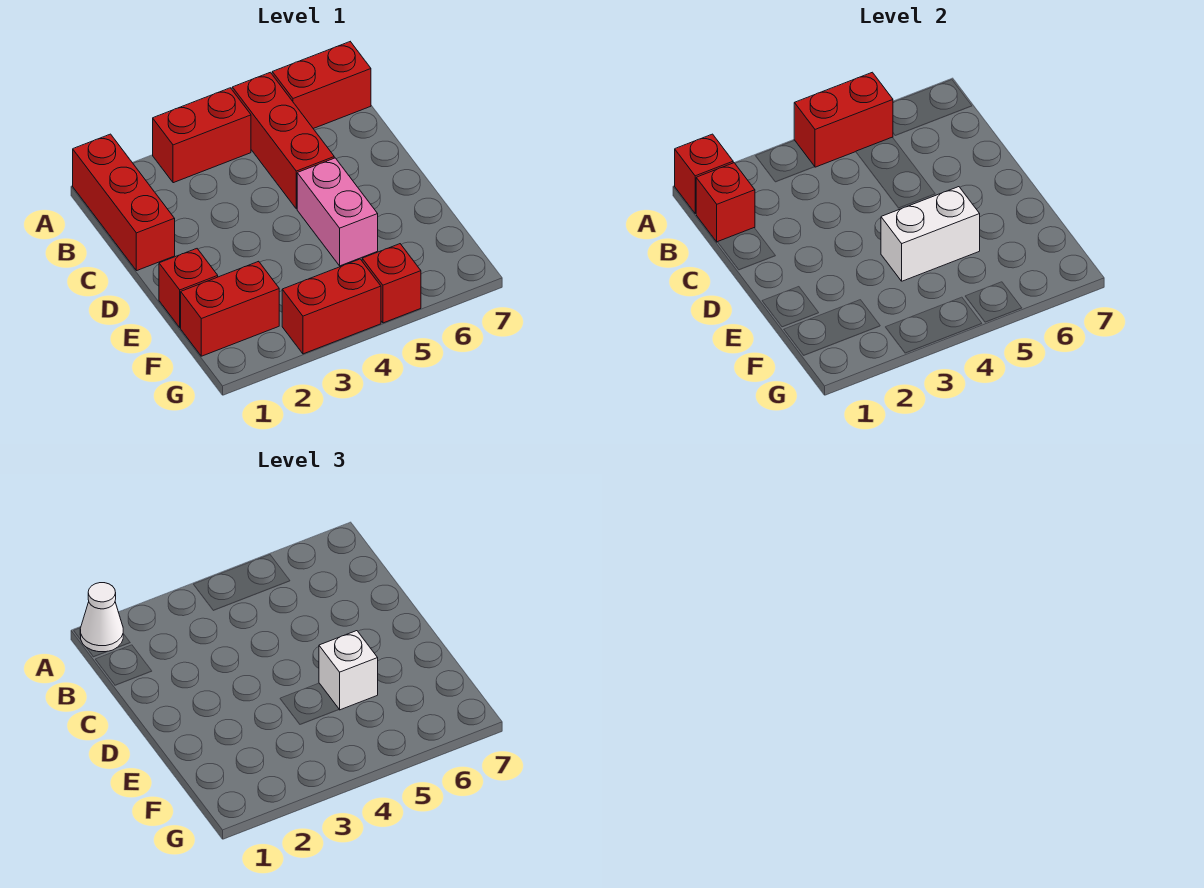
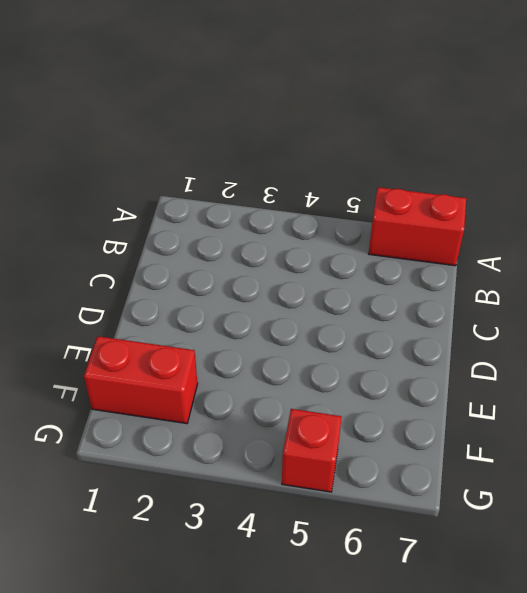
none -> red 1x3 brick [73,134,175,271]
none -> red 1x2 brick [153,88,251,183]
none -> red 1x3 brick [232,72,334,209]

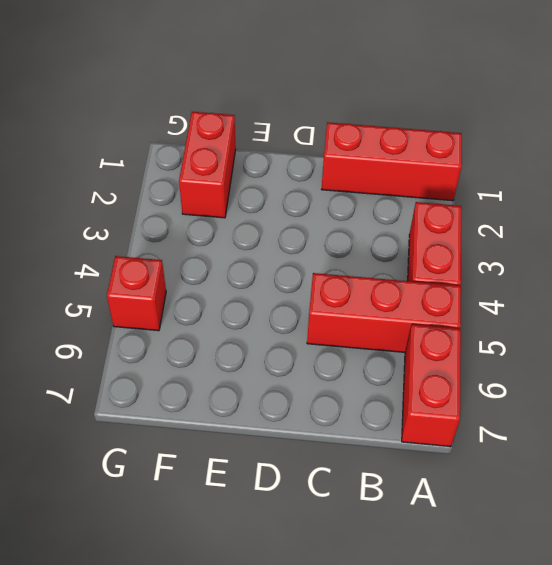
none -> pink 1x2 brick [297,158,378,266]
none -> red 1x1 brick [159,249,218,328]
none -> red 1x2 brick [282,259,381,354]

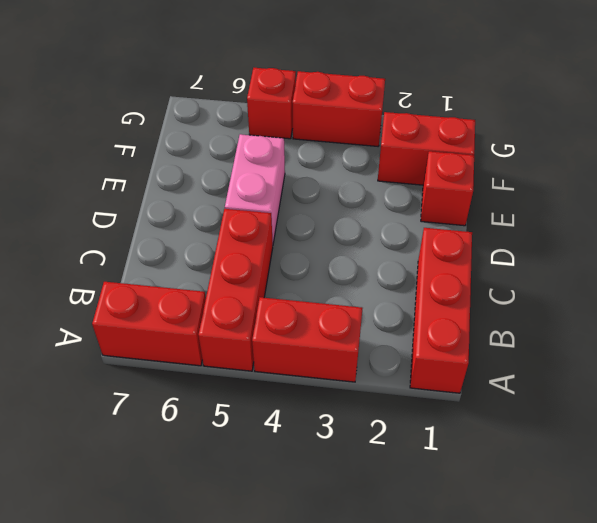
none -> red 1x1 brick [675,134,733,214]
none -> red 1x2 brick [794,72,893,167]
none -> red 1x1 brick [696,163,755,242]

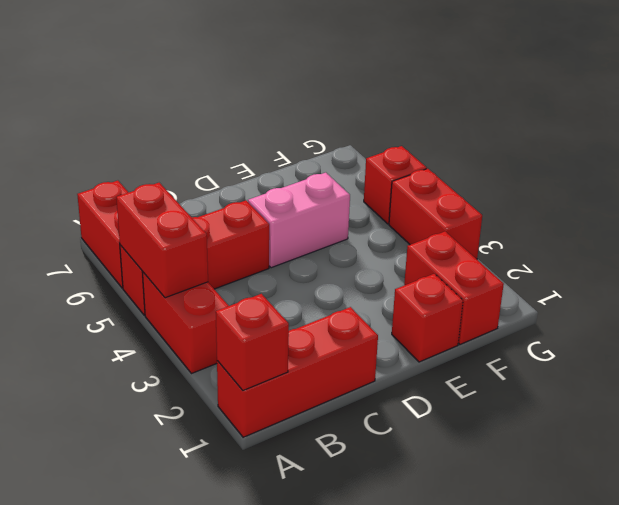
none -> red 1x1 brick [696,163,755,242]
none -> white 1x2 brick [881,187,980,281]
none -> white 1x1 cone [80,583,123,652]

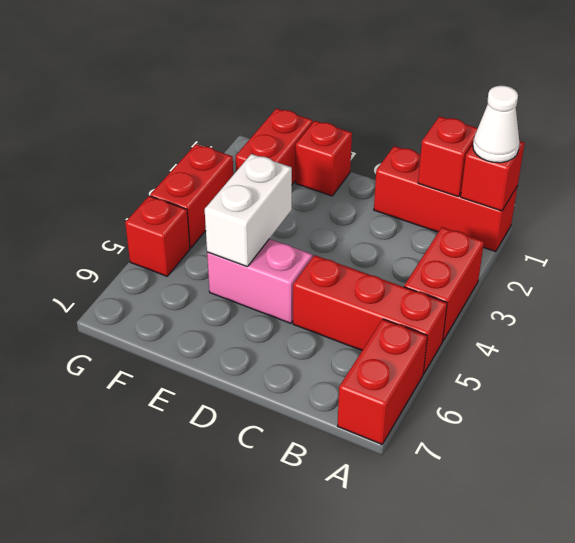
none -> red 1x2 brick [794,72,893,167]
none -> white 1x1 brick [319,631,378,710]

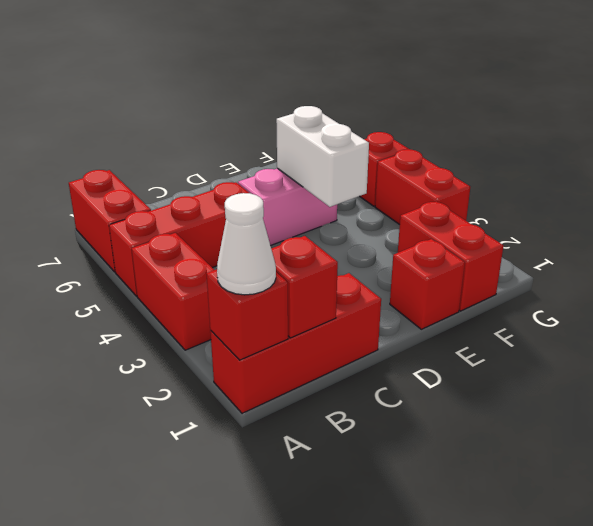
none -> red 1x2 brick [794,72,893,167]
none -> white 1x1 brick [319,631,378,710]

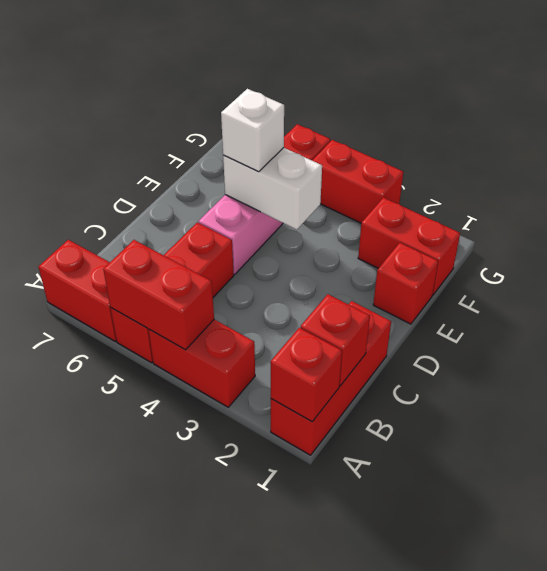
none -> white 1x1 cone [80,583,123,652]

